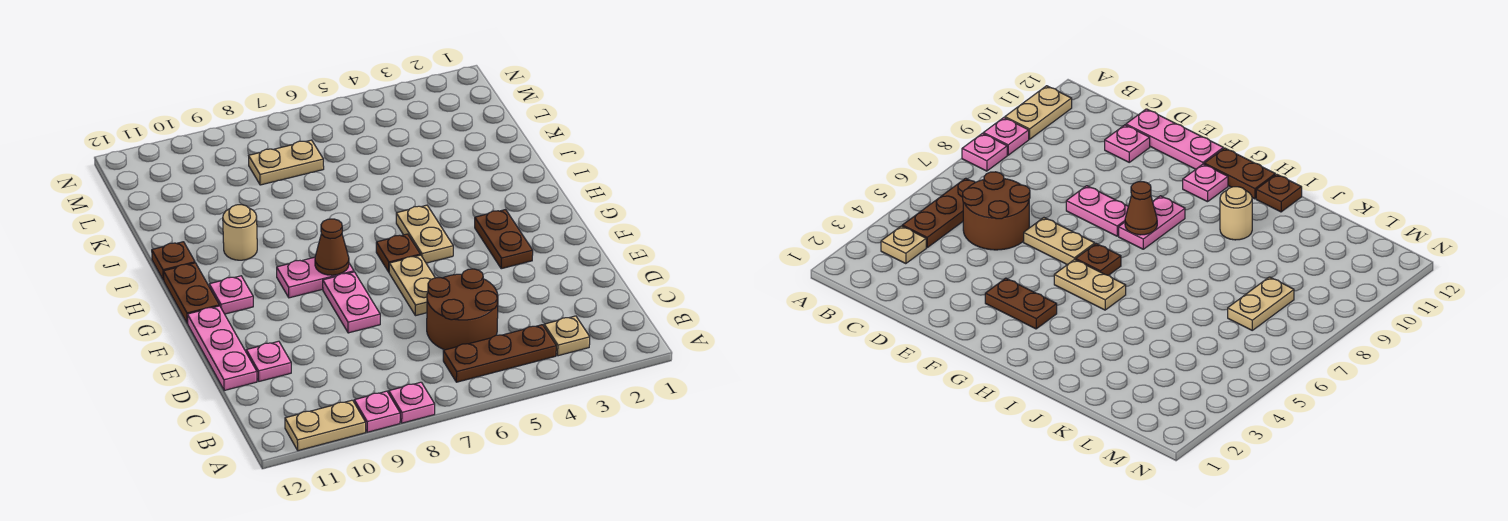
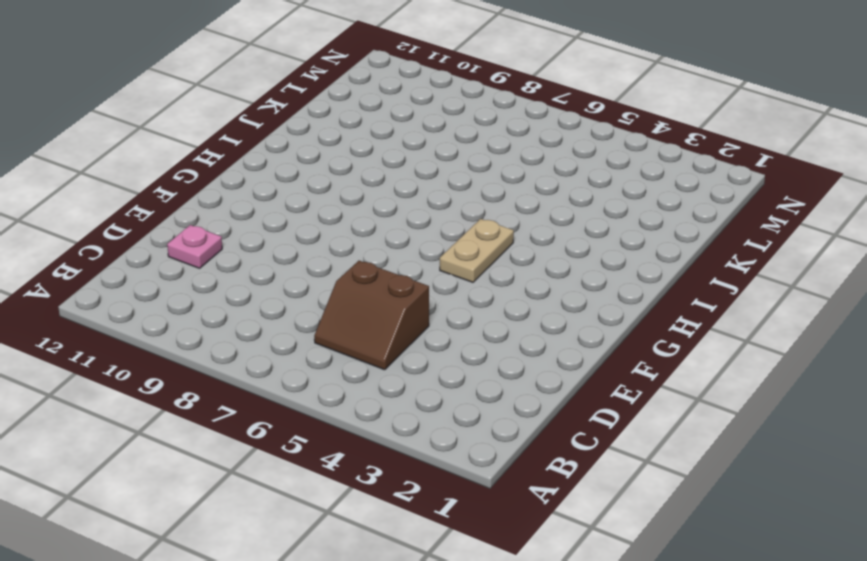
brown 2x2 slope [314,261,429,370] -> brown 2x2 round brick [427,269,498,350]
none -> pink 1x1 plate [389,382,435,423]
none -> pink 1x1 plate [354,391,400,432]
none -> tan 1x2 plate [285,400,366,451]

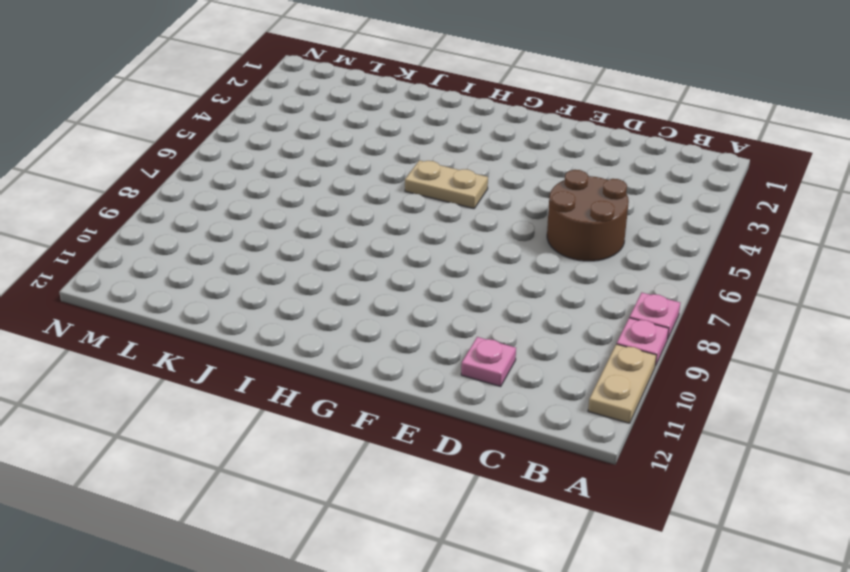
none -> tan 1x1 plate [544,316,590,356]
none -> brown 1x3 plate [443,325,556,382]
none -> pink 1x3 plate [187,306,257,390]

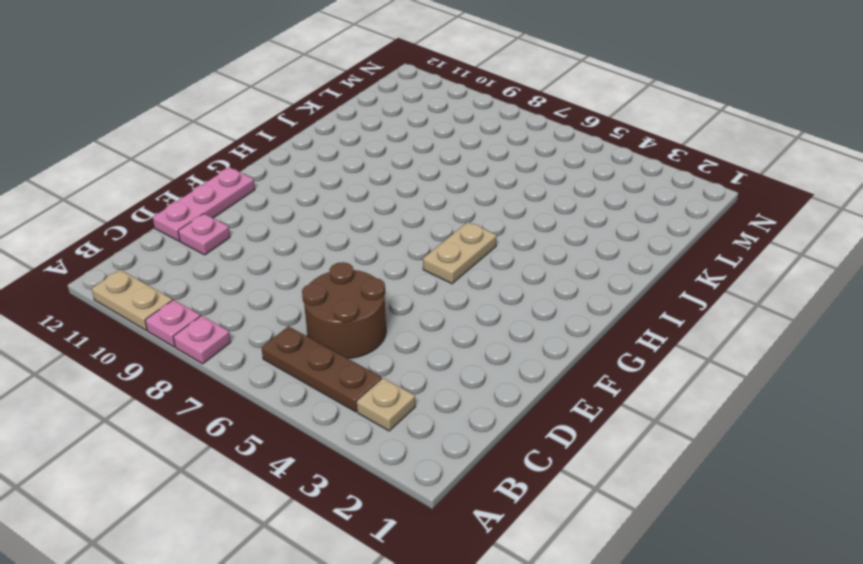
none -> tan 1x2 plate [389,255,435,316]
none -> pink 1x2 plate [323,272,380,333]
none -> brown 1x2 plate [475,210,533,269]

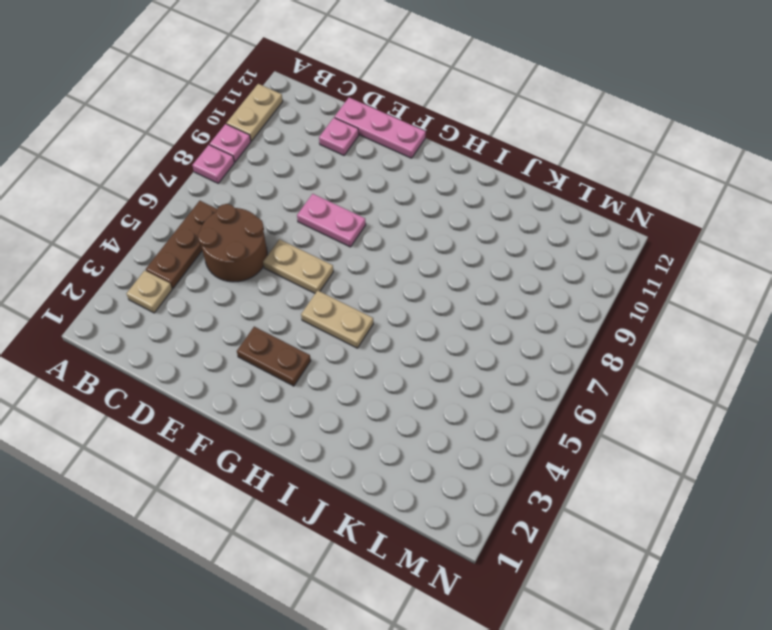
none -> brown 1x1 plate [376,234,420,272]
none -> pink 1x2 plate [277,257,354,298]
none -> pink 1x1 plate [209,276,253,314]

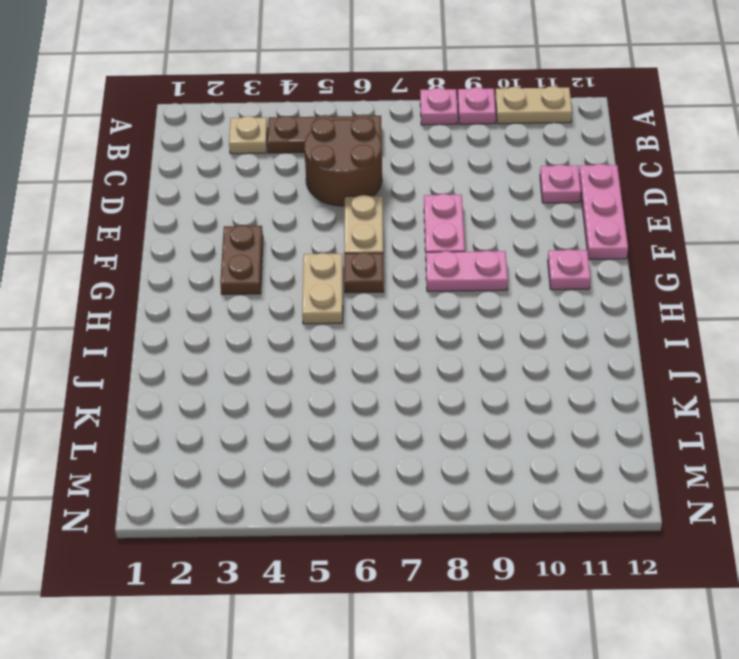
none -> brown 1x2 plate [164,263,219,323]
none -> tan 1x1 round brick [223,205,257,260]
none -> brown 1x1 plate [152,242,195,280]

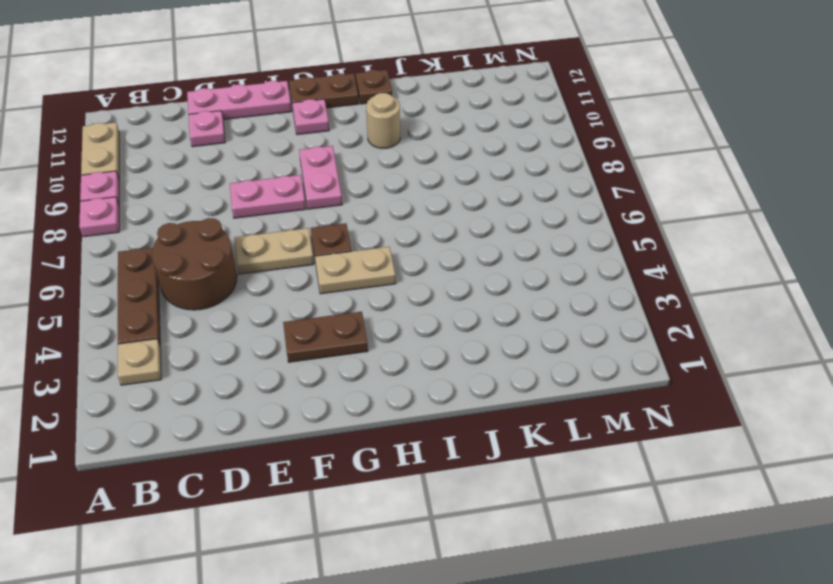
none -> tan 1x2 plate [249,140,324,185]
none -> brown 1x1 cone [315,219,349,275]

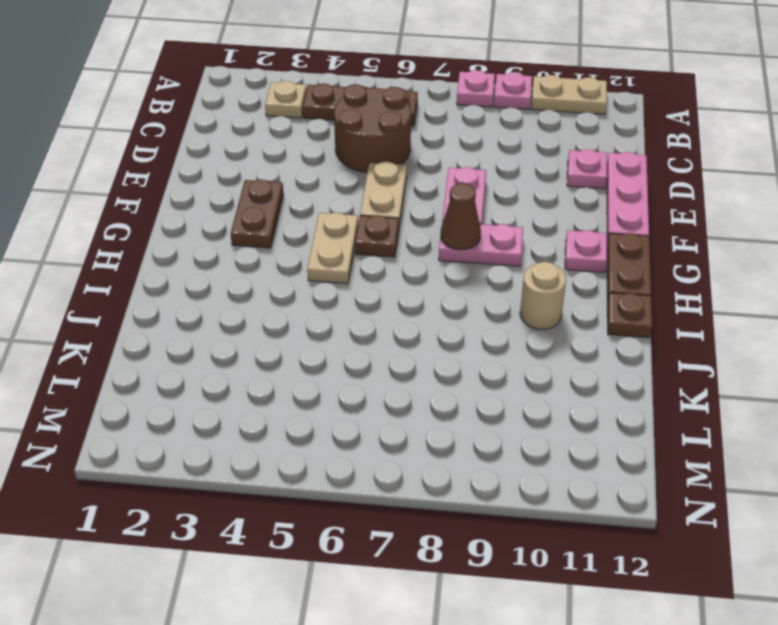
none -> tan 1x2 plate [249,140,324,185]

